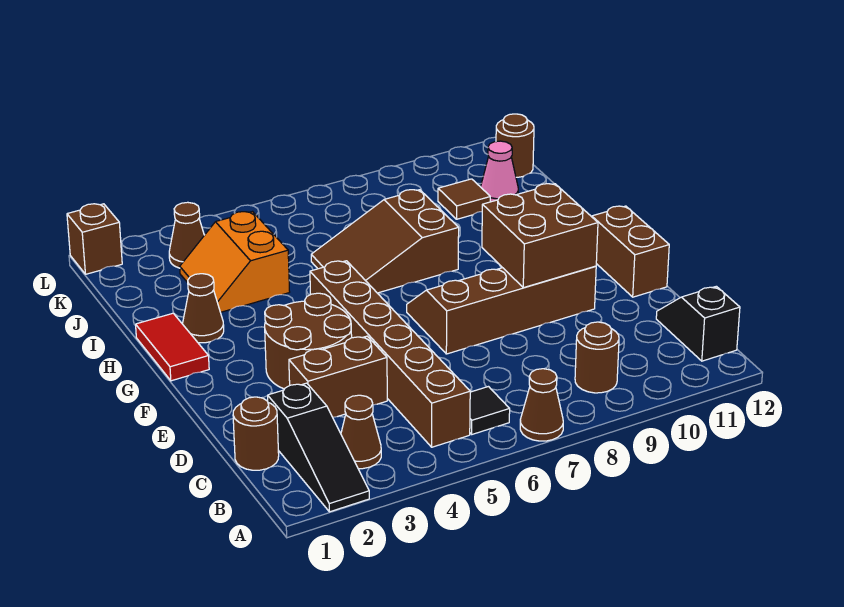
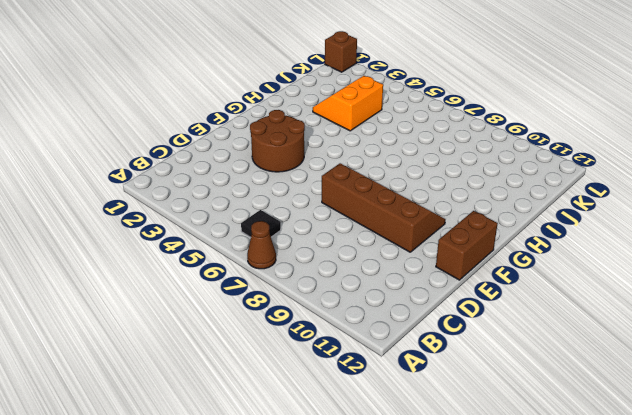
none -> black 1x3 slope [268,383,369,512]
none -> brown 1x1 cone [341,395,381,469]
none -> brown 1x6 brick [310,261,470,447]

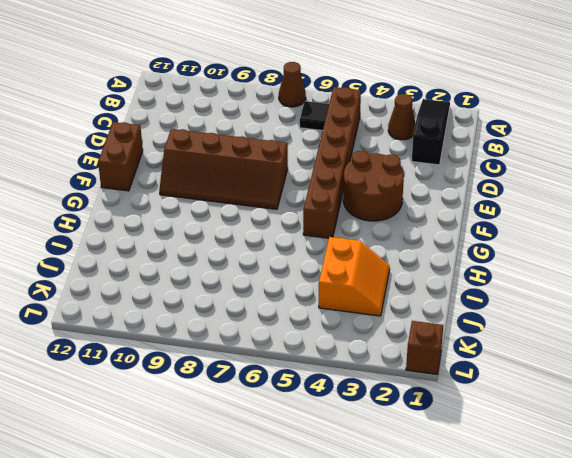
none -> brown 1x1 round brick [575,322,619,393]
none -> black 1x2 slope [656,286,740,361]
none -> brown 1x1 round brick [233,397,279,470]

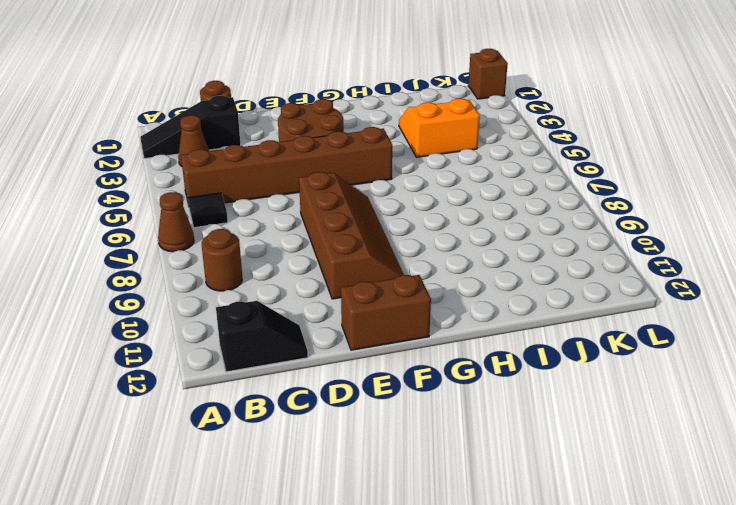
none -> brown 1x2 brick [289,336,387,417]
none -> red 1x2 tile [136,313,209,381]
none -> brown 1x1 cone [183,274,224,343]

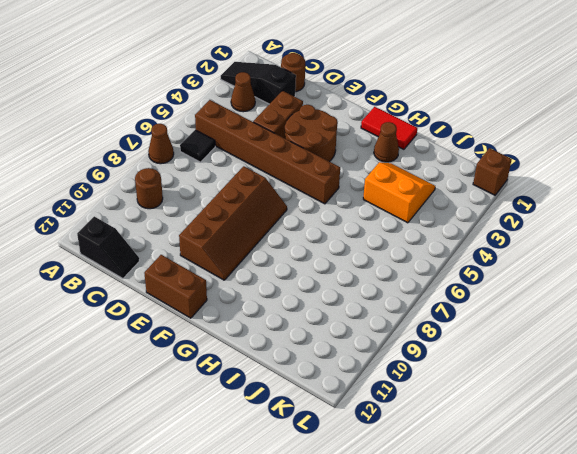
none -> brown 2x3 slope [311,190,459,293]
none -> brown 1x1 tile [438,179,490,219]
none -> pink 1x1 cone [481,141,518,202]

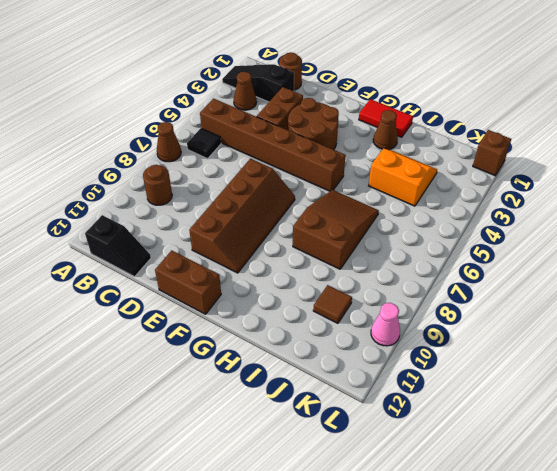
pink 1x1 cone [371,303,400,346] -> pink 1x1 cone moved to [481,141,518,202]
none -> brown 1x1 cone [169,202,204,268]
none -> brown 1x1 round brick [496,114,534,177]
none -> brown 2x2 brick [482,184,598,288]

